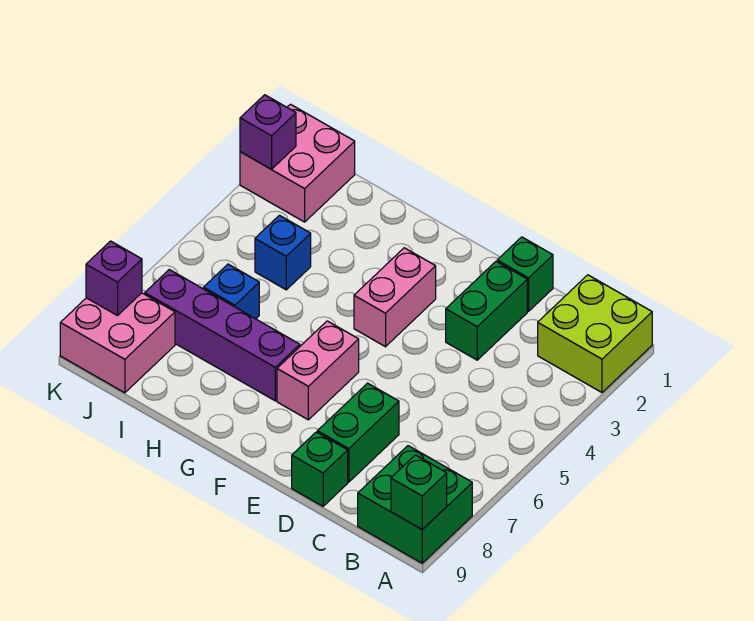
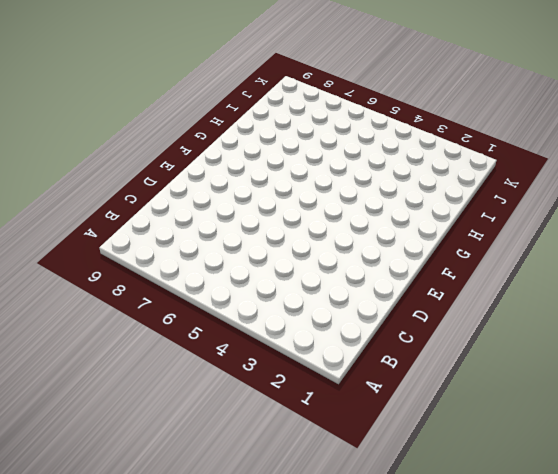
none -> lime 2x2 brick [538,275,652,392]
none -> green 2x2 brick [358,446,472,563]
none -> green 1x1 brick [497,237,553,311]

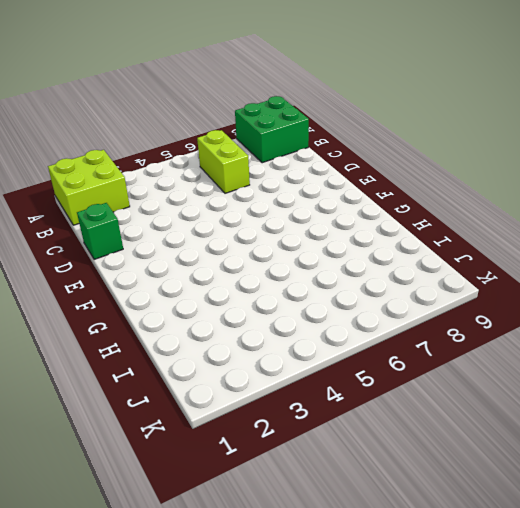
lime 1x2 brick [197,130,250,193] -> none
none -> green 1x2 brick [446,261,527,360]
none -> green 1x2 brick [317,383,399,482]
none -> green 1x1 brick [292,432,348,506]

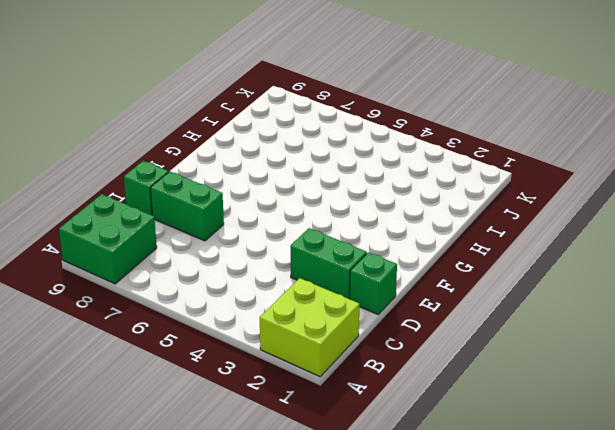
none -> pink 1x2 brick [354,248,436,347]
none -> pink 1x2 brick [277,321,359,420]
none -> purple 1x4 brick [145,270,300,401]

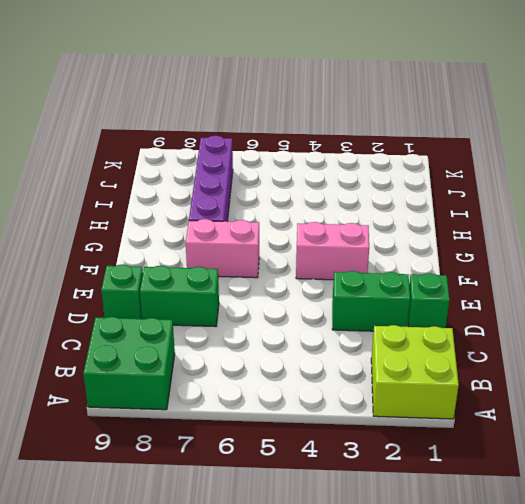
none -> blue 1x1 brick [255,215,311,290]
none -> blue 1x1 brick [204,264,259,319]
none -> pink 2x2 brick [240,104,355,222]

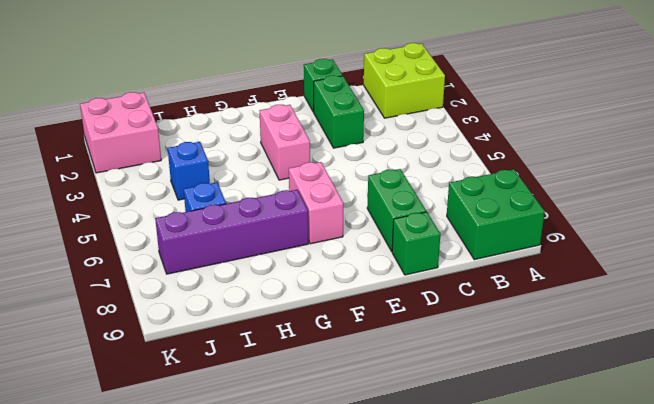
none -> pink 2x2 brick [60,293,175,393]
none -> green 1x1 brick [391,455,447,529]
none -> purple 1x1 brick [240,95,296,169]

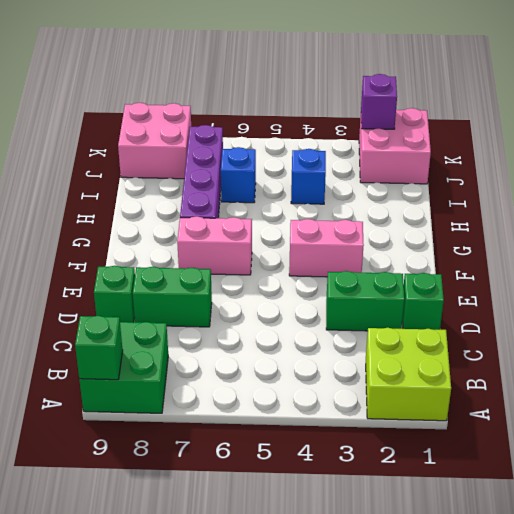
none -> purple 1x1 brick [86,241,142,316]

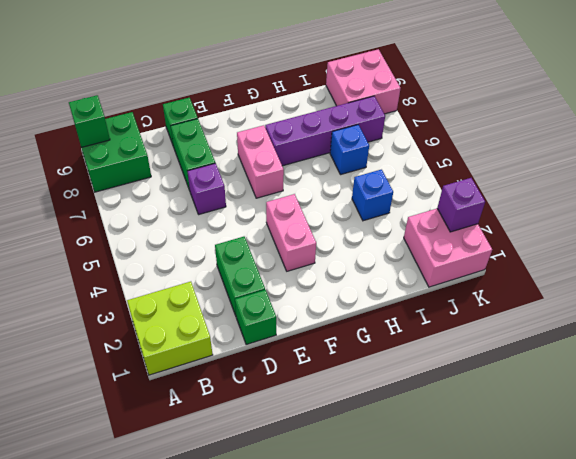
purple 1x1 brick [187,163,226,214] -> purple 1x1 brick moved to [86,241,142,316]

